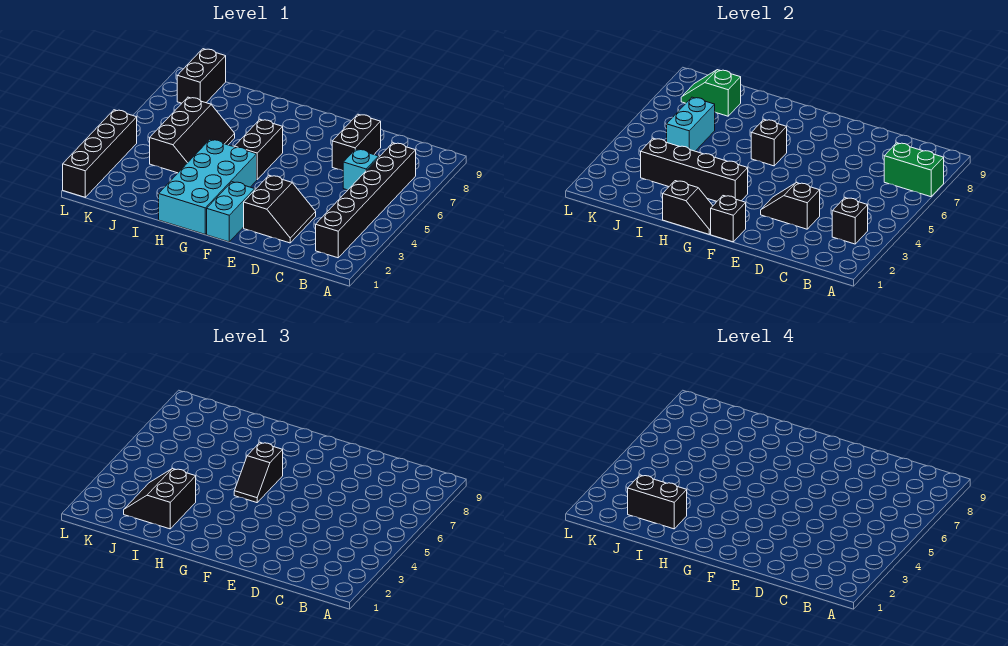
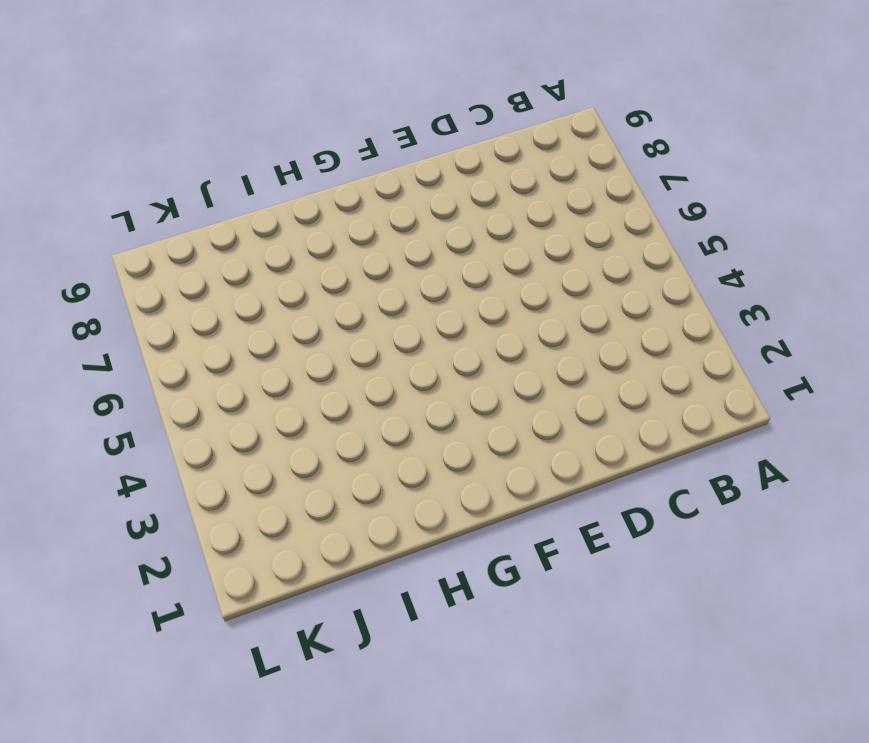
none -> black 1x6 brick [316,143,416,258]
none -> cyan 1x1 brick [343,149,379,190]
none -> black 2x2 slope [244,175,316,243]

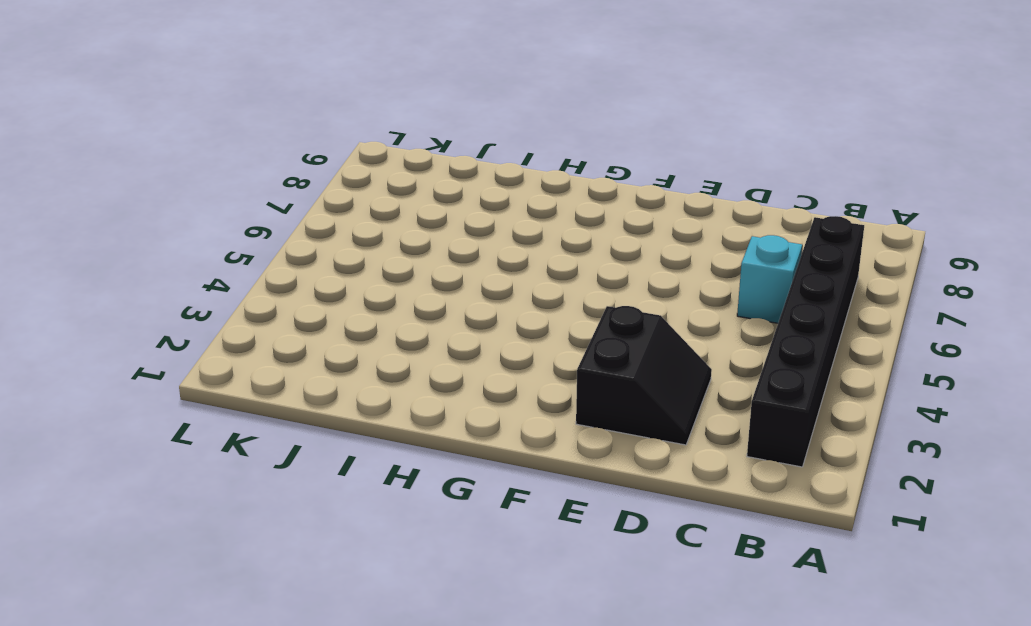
none -> black 1x2 brick [332,114,381,171]
none -> cyan 1x2 brick [207,182,255,242]
none -> cyan 2x4 brick [159,140,257,234]

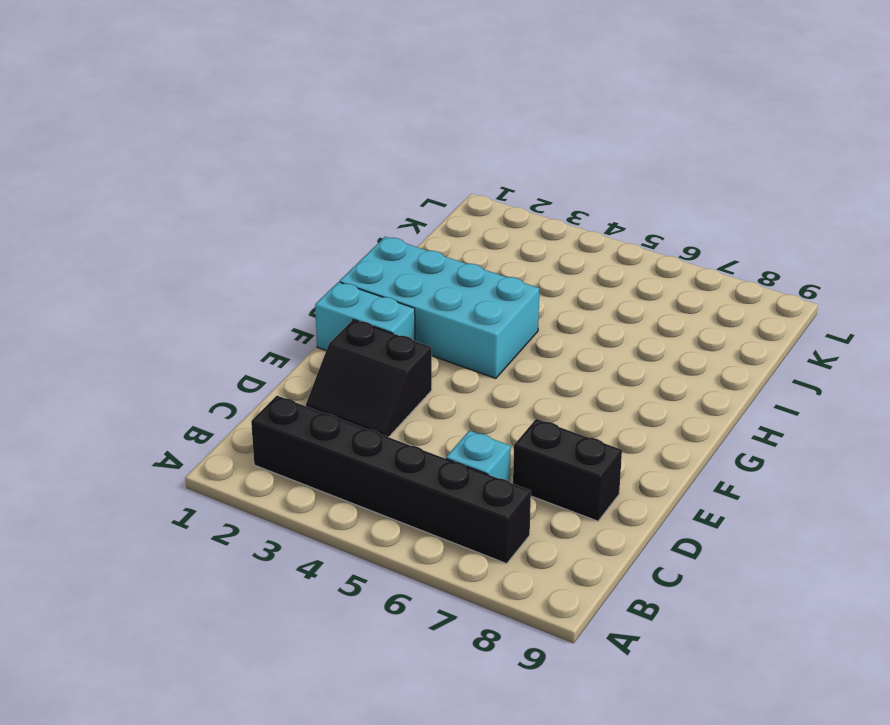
none -> black 1x2 brick [234,120,283,179]
none -> black 2x3 slope [150,97,235,173]
none -> black 1x2 brick [177,49,226,103]

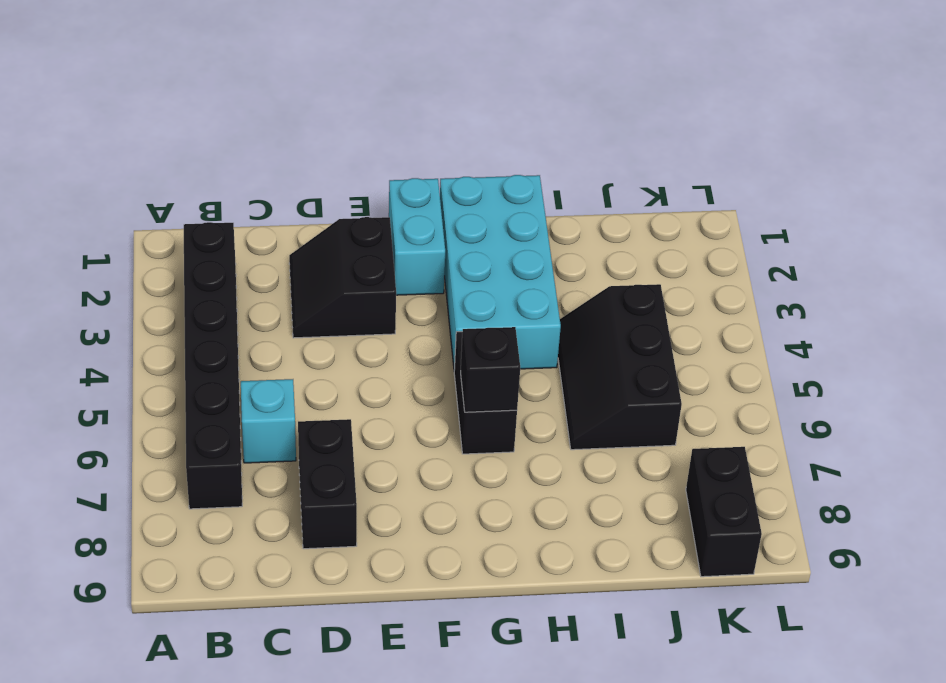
none -> black 1x4 brick [63,110,137,197]
none -> green 1x2 brick [884,143,944,197]
none -> black 1x1 brick [832,198,868,244]

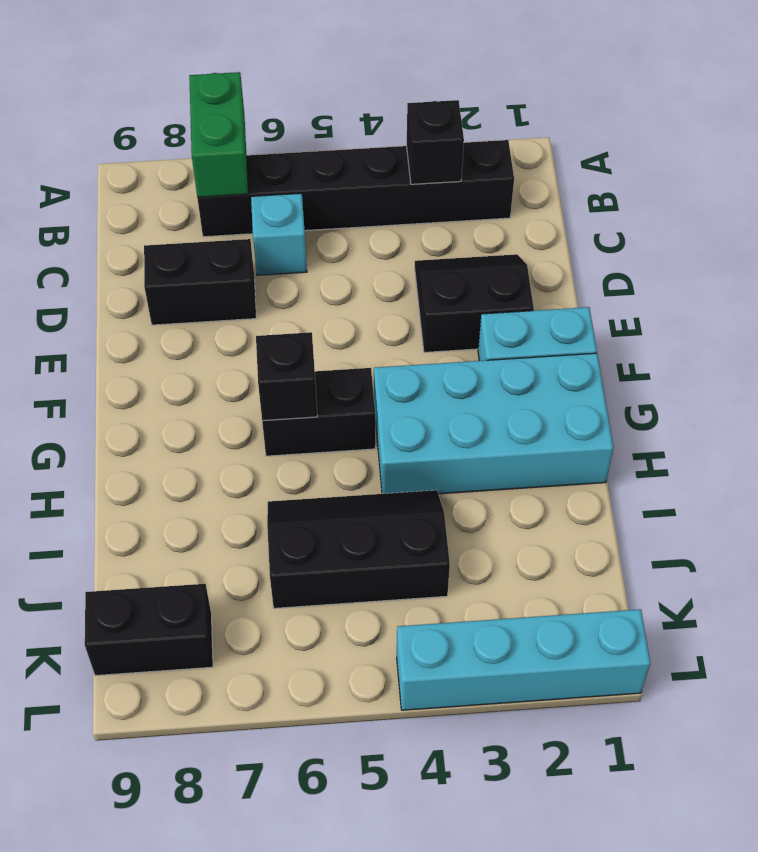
cyan 1x4 brick [397,609,650,710] -> black 1x4 brick [63,110,137,197]
none -> black 1x2 slope [761,183,820,229]
none -> black 1x1 brick [711,196,746,242]
none -> black 1x2 slope [663,181,713,234]

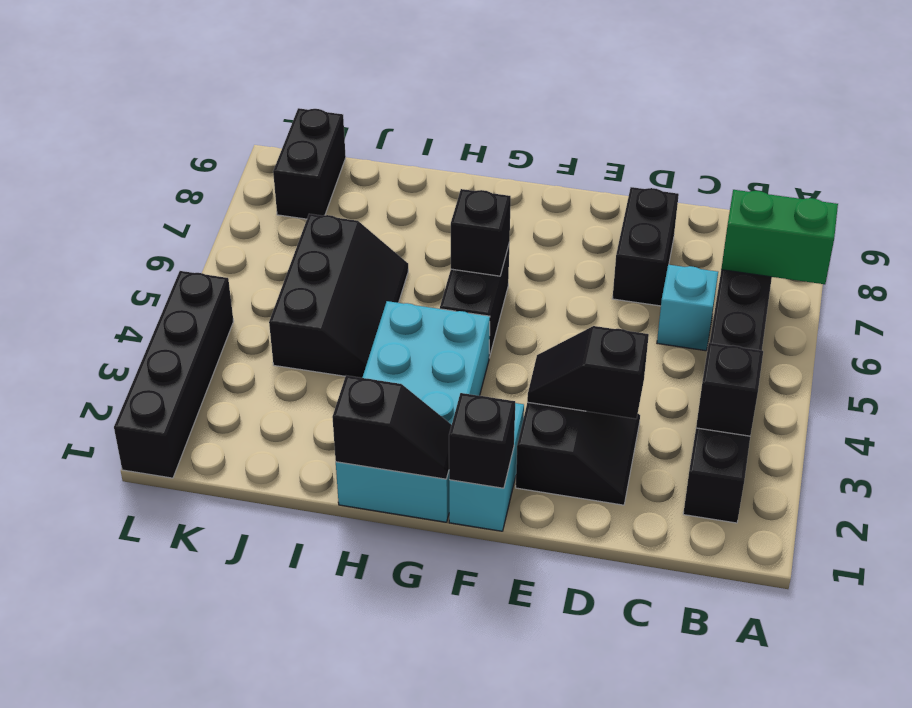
none -> black 1x4 brick [641,138,748,201]
none -> cyan 1x2 brick [667,97,715,151]
none -> green 1x2 slope [681,70,741,116]

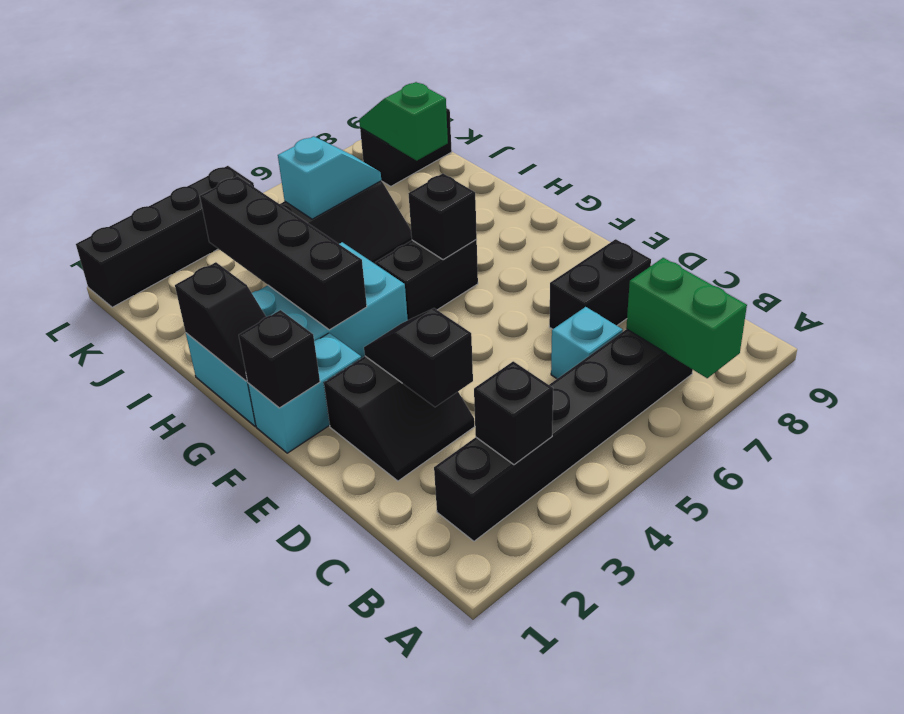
cyan 1x2 slope [278,136,381,219] -> cyan 1x2 brick [667,97,715,151]
none -> black 1x2 slope [234,443,283,503]
none -> black 2x2 slope [124,469,196,529]
none -> black 1x2 brick [628,475,687,529]

